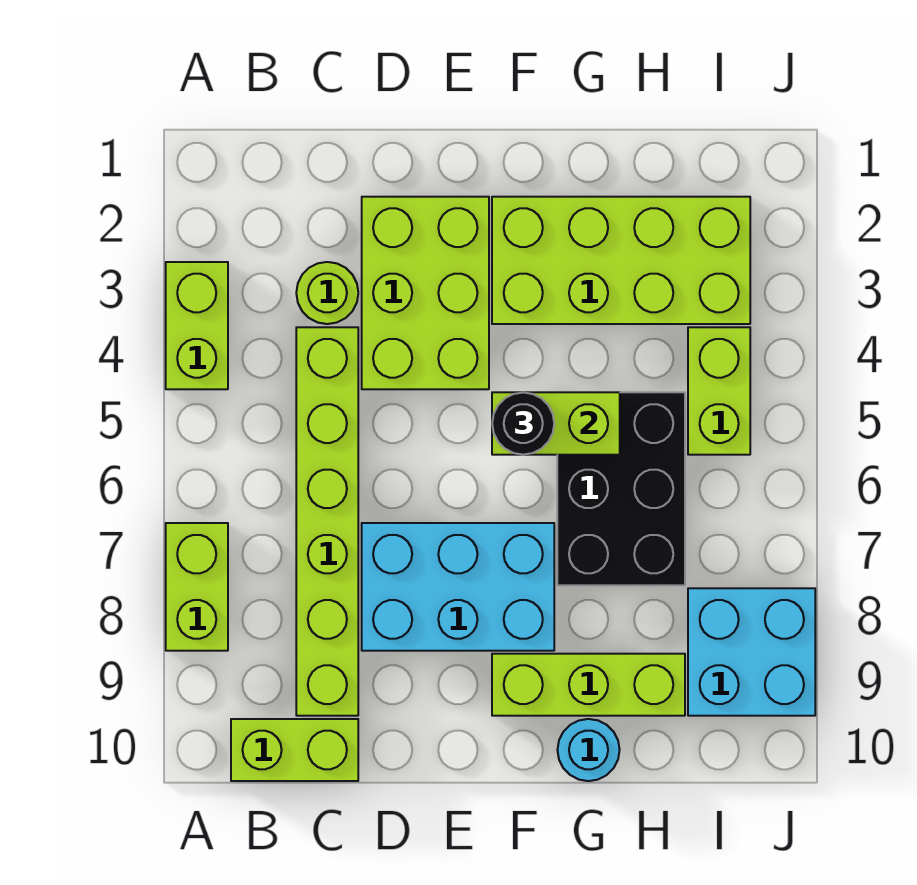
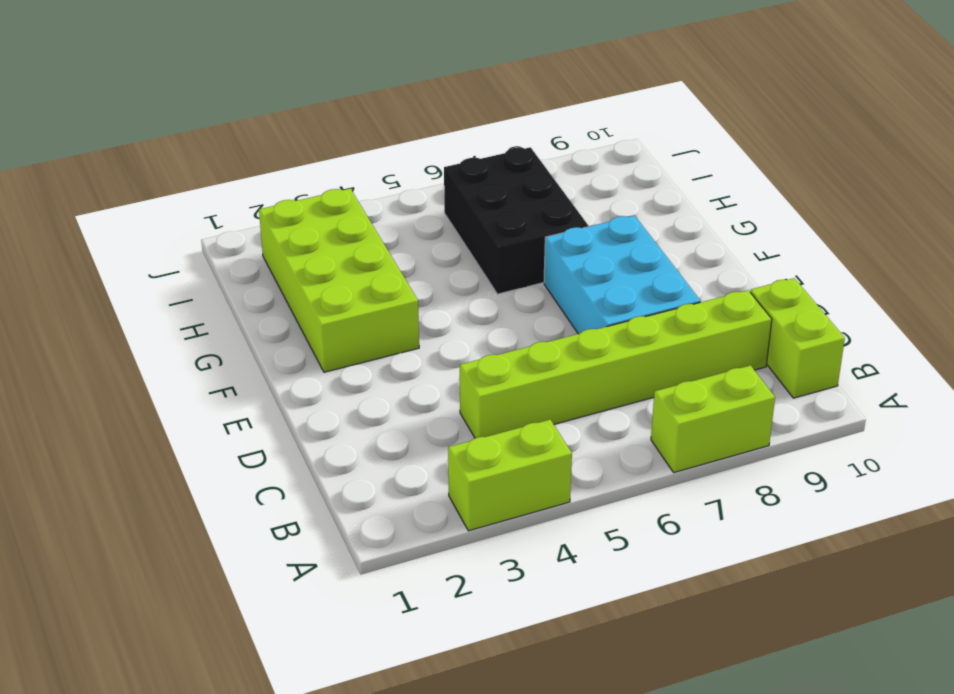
black 2x3 brick [444,147,588,294] -> black 2x3 brick turned to [557,392,685,585]
none -> lime 1x1 round brick [296,262,358,324]
none -> lime 2x3 brick [362,197,489,389]
none -> lime 1x3 brick [492,654,685,716]

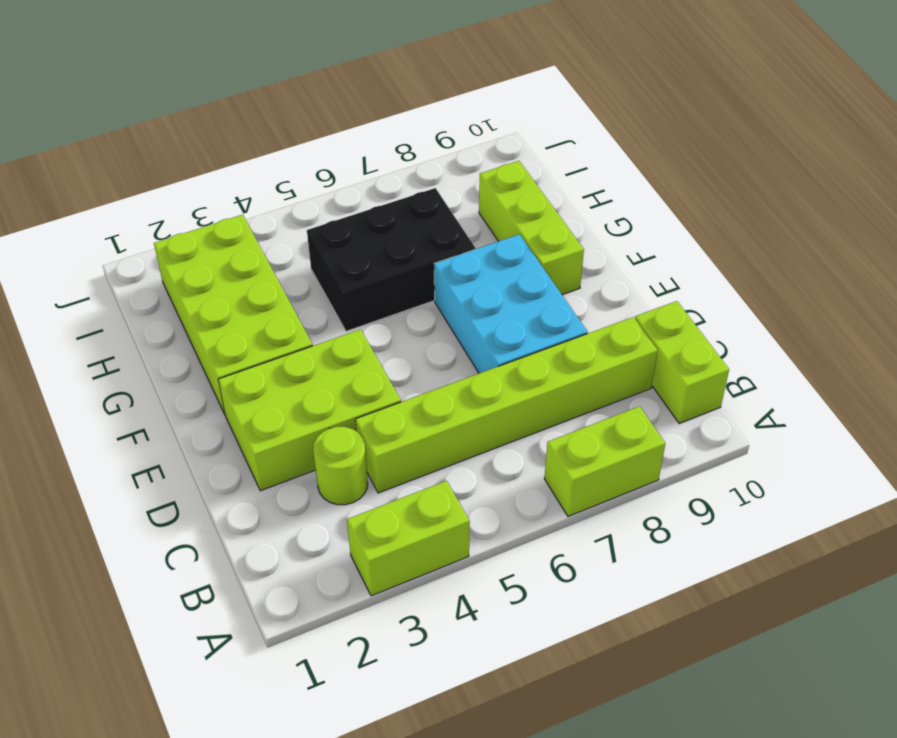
none -> cyan 1x1 round brick [558,719,620,781]
none -> lime 1x2 brick [688,327,750,455]
none -> cyan 2x2 brick [688,588,815,716]

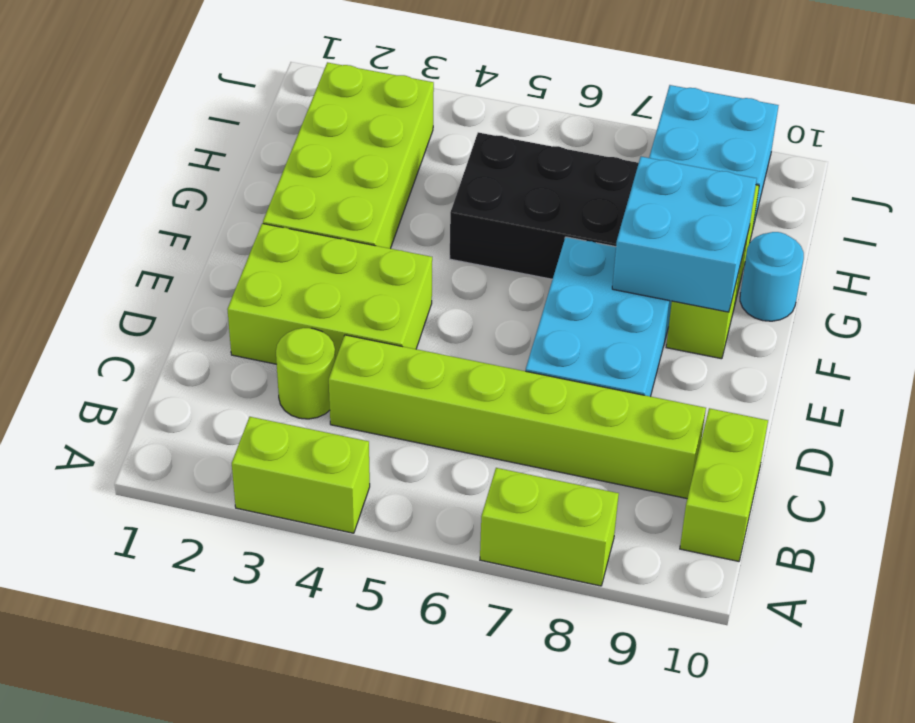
cyan 2x2 brick [612,157,757,312] -> none
none -> lime 1x2 brick [688,327,750,455]
none -> lime 1x2 brick [492,392,620,455]
none -> black 1x1 round brick [492,392,554,455]

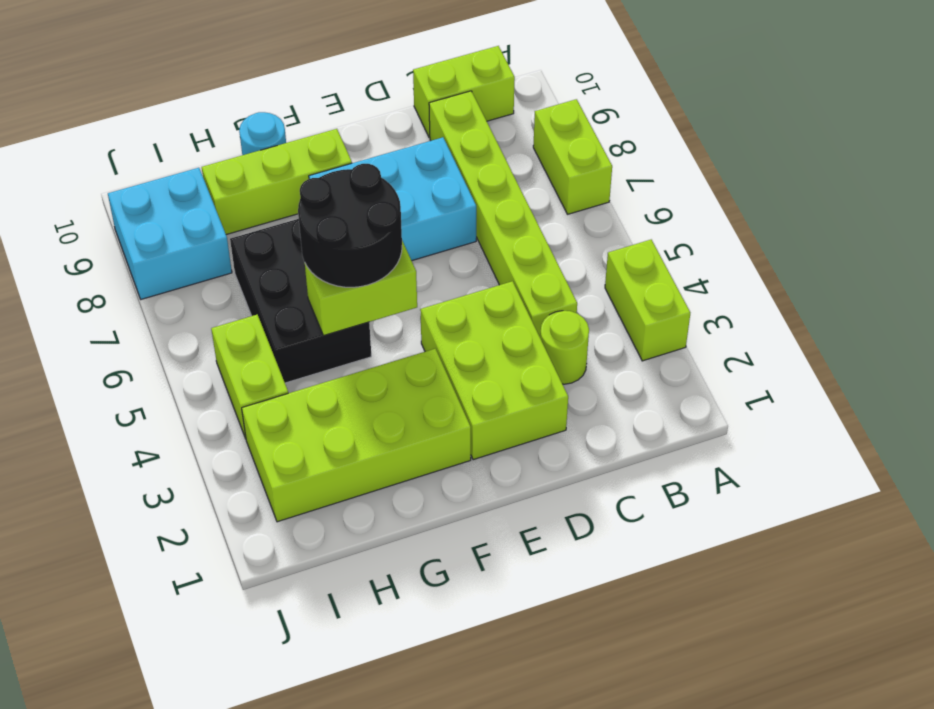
black 2x2 round brick [298,164,402,287] -> black 1x1 round brick [492,392,554,455]

